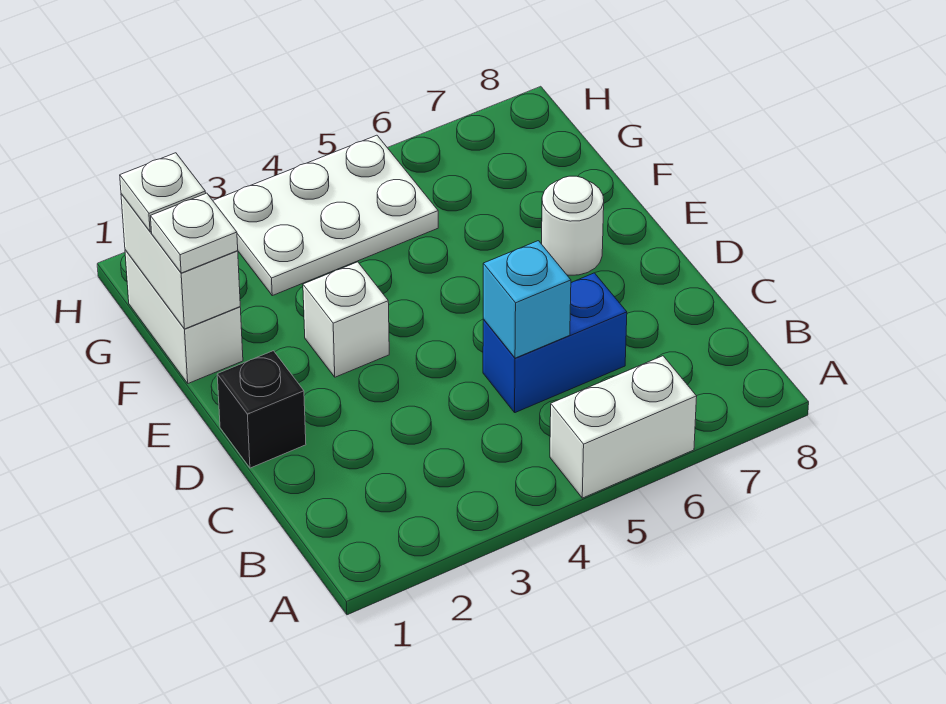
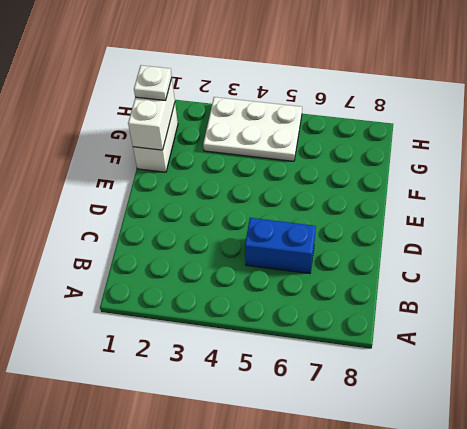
none -> white 1x2 brick [550,356,697,498]
none -> black 1x1 brick [217,351,306,468]

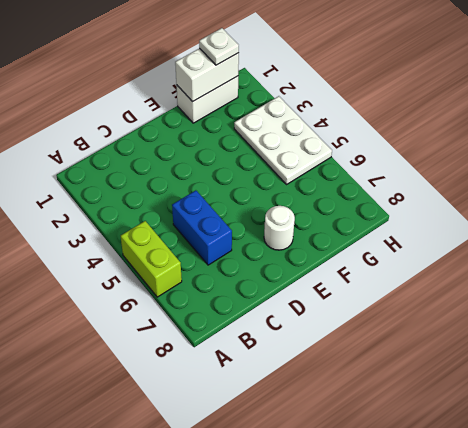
lime 1x2 brick [121,221,182,297] -> white 1x2 brick [550,356,697,498]
none -> black 1x1 brick [217,351,306,468]
none -> white 1x1 brick [303,262,389,377]

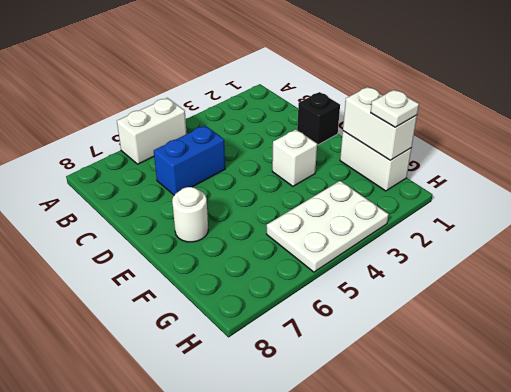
none -> cyan 1x1 brick [483,241,571,358]
none -> white 1x1 plate [151,193,238,273]

